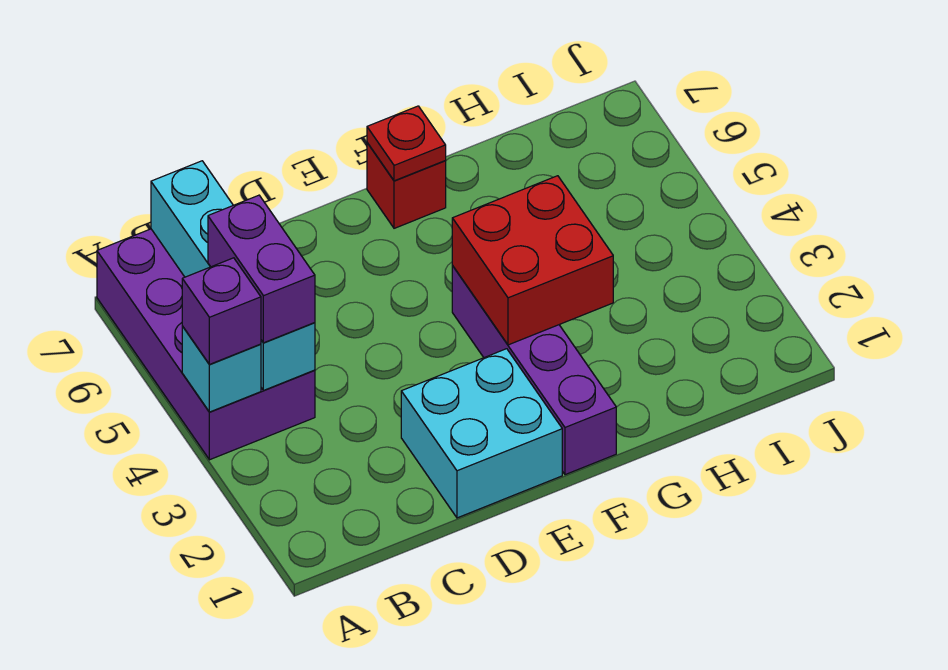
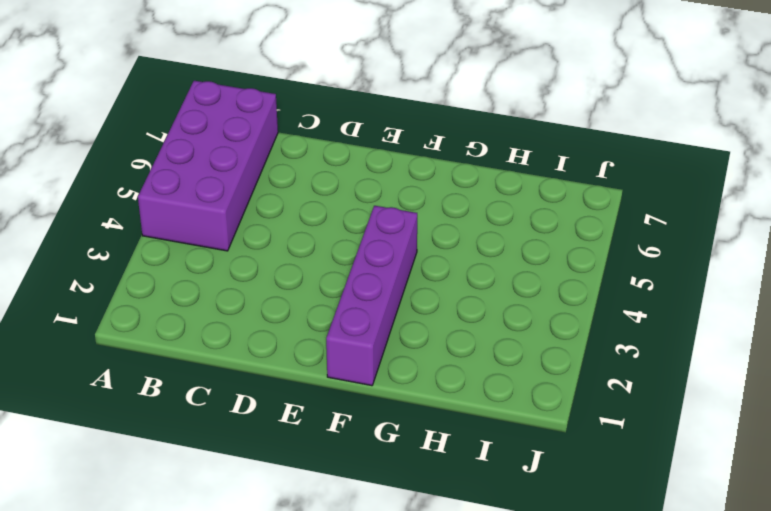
none -> cyan 2x2 brick [401,349,562,518]
none -> red 1x1 brick [367,143,446,228]

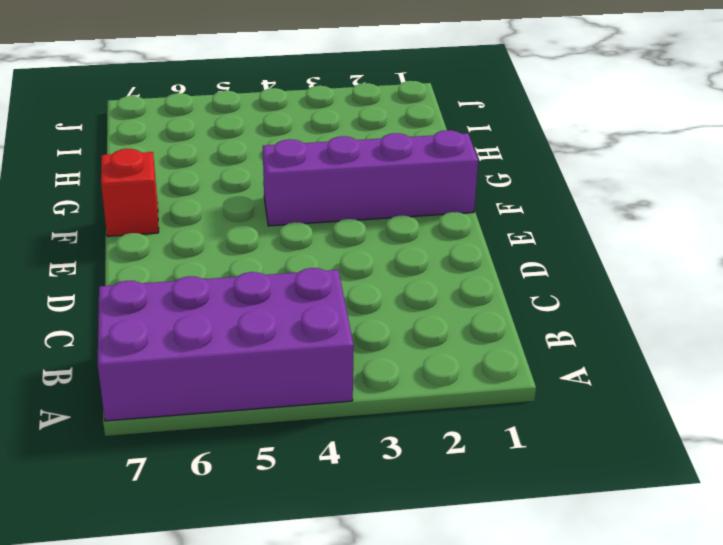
none -> cyan 2x2 brick [401,349,562,518]
none -> cyan 1x1 brick [182,326,261,412]

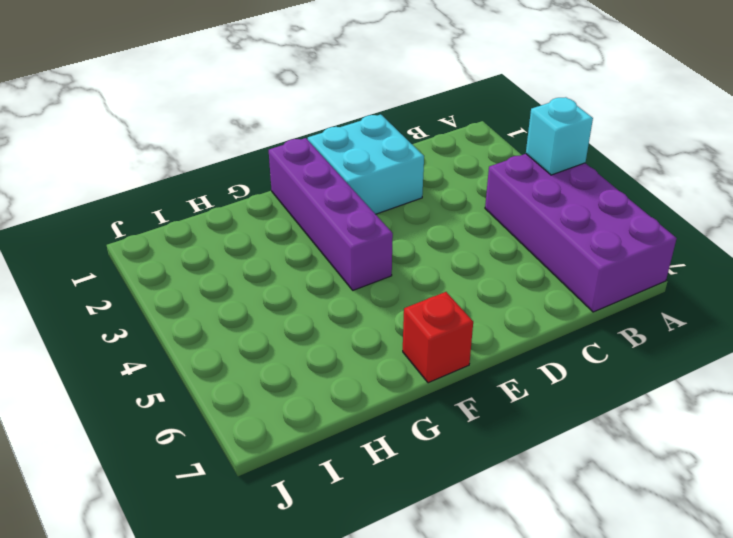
none -> cyan 1x4 brick [151,161,315,390]
none -> red 2x2 brick [452,176,613,345]

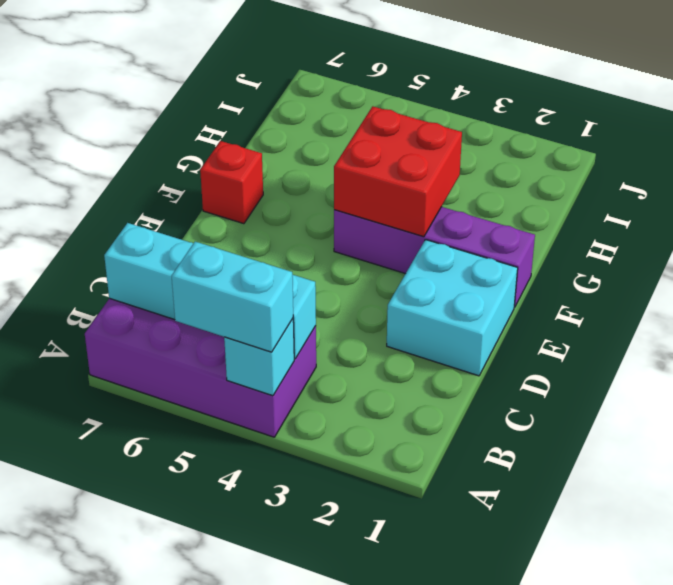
cyan 1x2 brick [172,242,293,352] -> purple 1x1 brick [182,258,261,364]
none -> red 1x1 plate [367,106,446,181]
none -> purple 1x2 brick [208,195,315,343]

